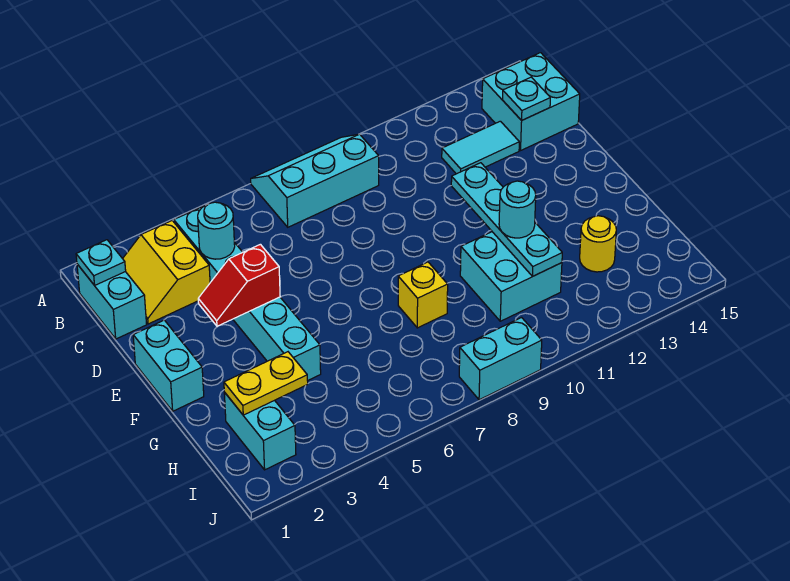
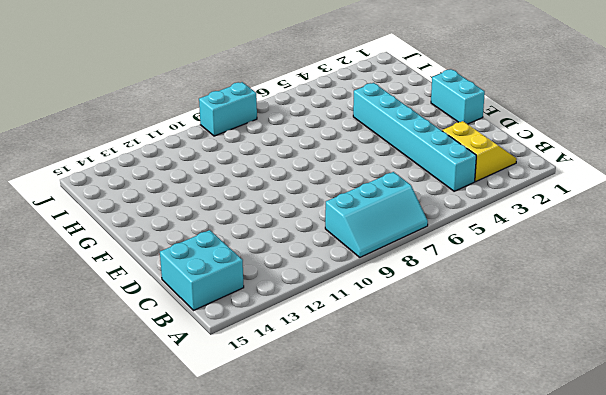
none -> cyan 1x2 brick [77,264,147,339]
none -> cyan 1x2 tile [442,121,519,174]
none -> yellow 1x1 brick [398,262,448,328]

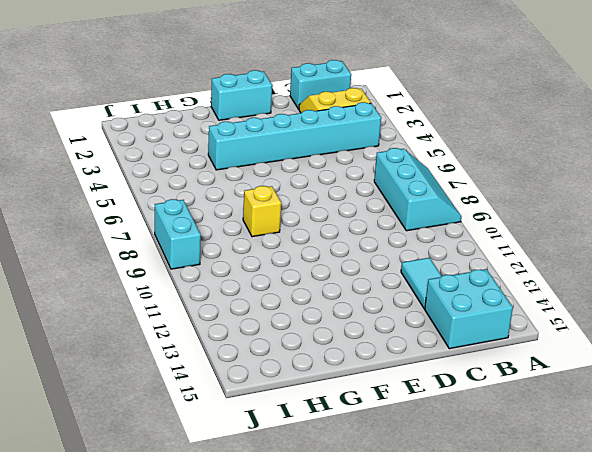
none -> cyan 2x2 brick [460,232,562,321]
none -> cyan 1x2 brick [224,392,296,470]
none -> yellow 1x1 round brick [580,216,616,272]

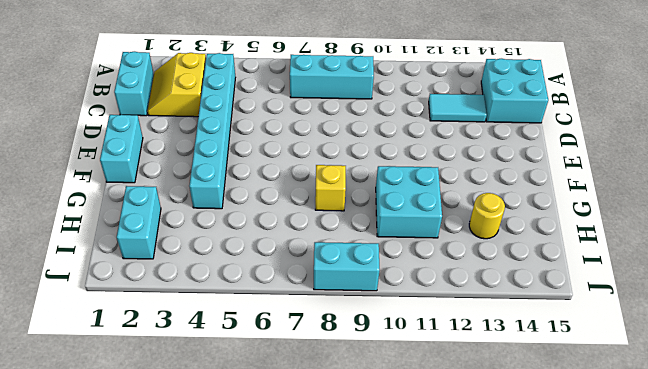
none -> cyan 1x1 plate [76,240,126,285]
none -> cyan 1x1 round brick [198,202,235,259]
none -> cyan 1x1 plate [503,77,550,120]

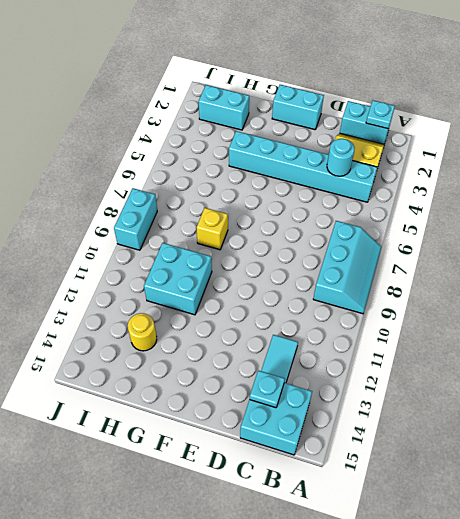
none -> red 1x2 slope [198,244,280,326]
none -> cyan 1x4 plate [451,163,562,277]
none -> yellow 1x2 plate [224,352,308,415]

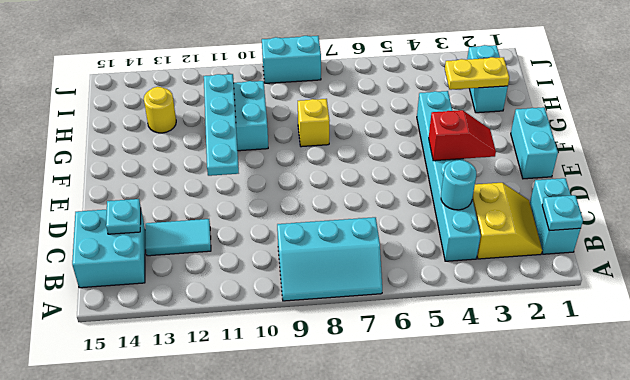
none -> cyan 1x1 round brick [499,181,536,238]

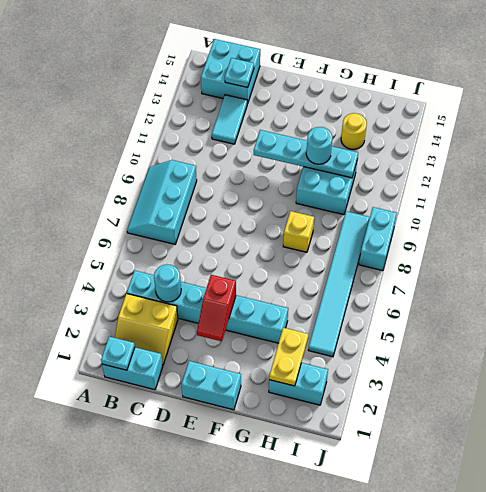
cyan 1x6 tile [308,211,370,357] -> none

